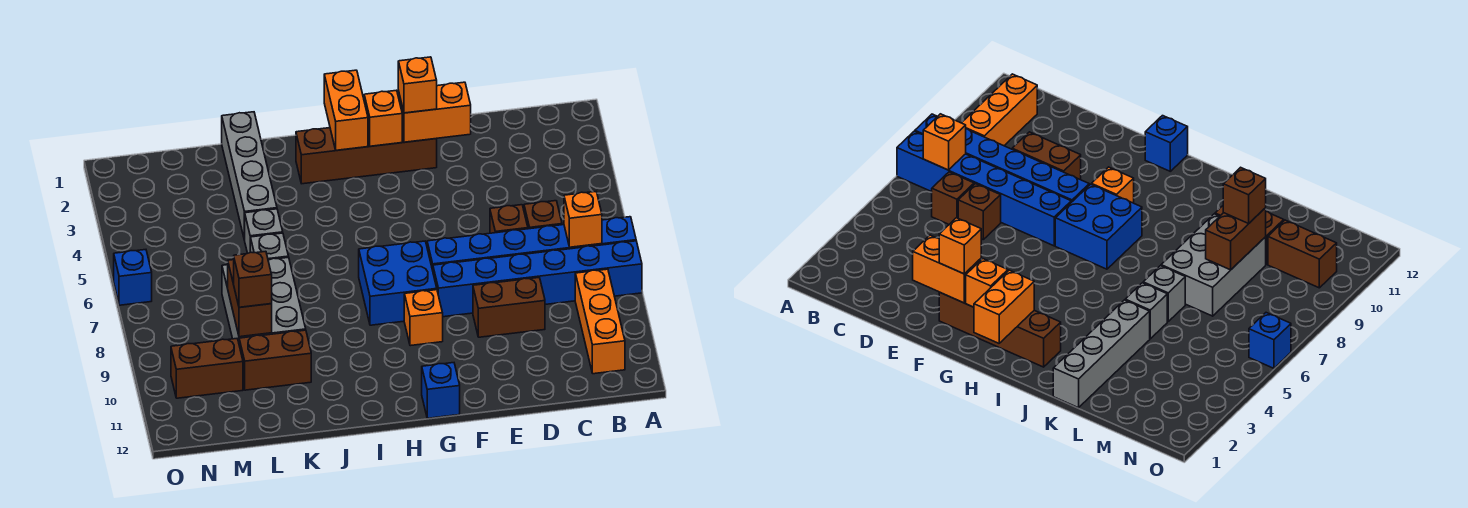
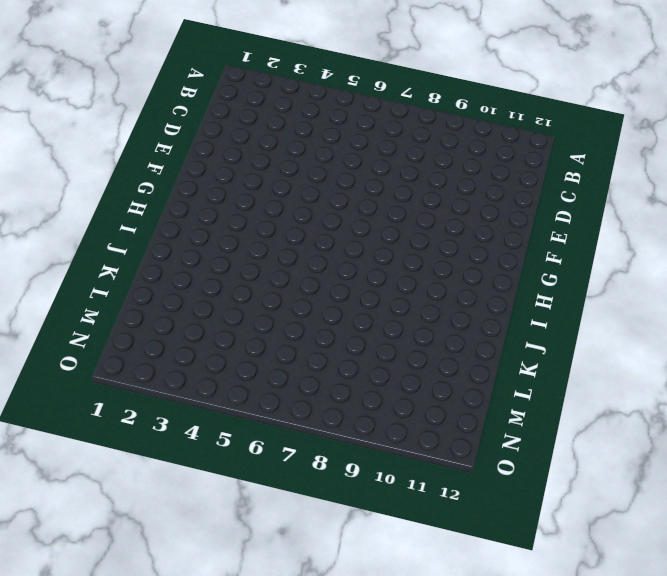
none -> blue 1x6 brick [427,217,636,270]
none -> blue 1x6 brick [433,241,642,317]
none -> orange 1x3 brick [575,269,625,374]

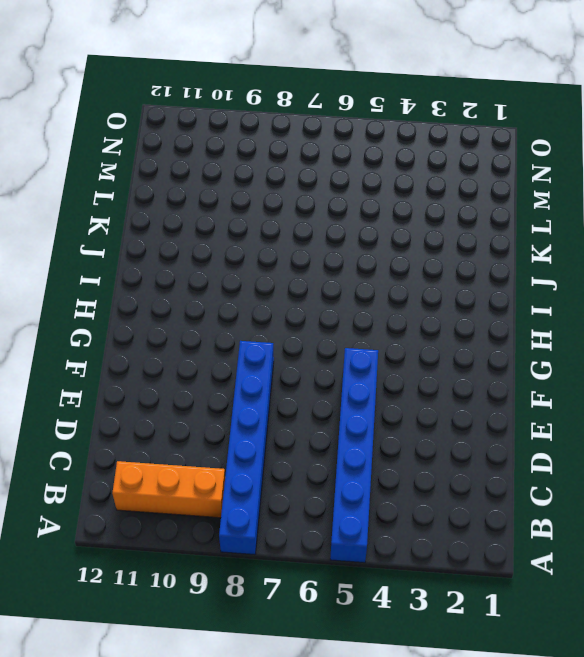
blue 1x6 brick [330,348,378,563] -> blue 1x6 brick moved to [427,217,636,270]
none -> brown 1x1 brick [524,201,562,229]
none -> brown 1x1 brick [490,205,528,233]
none -> brown 1x2 brick [473,278,545,337]

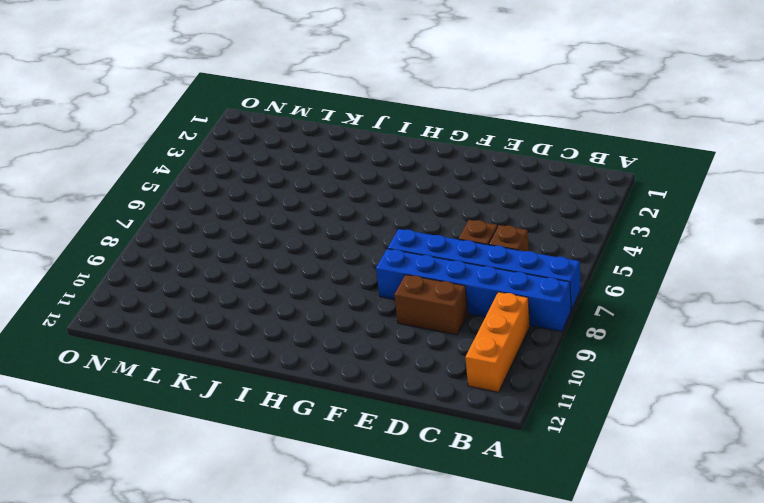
none -> brown 1x4 brick [296,128,437,184]
none -> blue 2x2 brick [359,241,437,325]
none -> orange 1x1 brick [404,290,443,346]

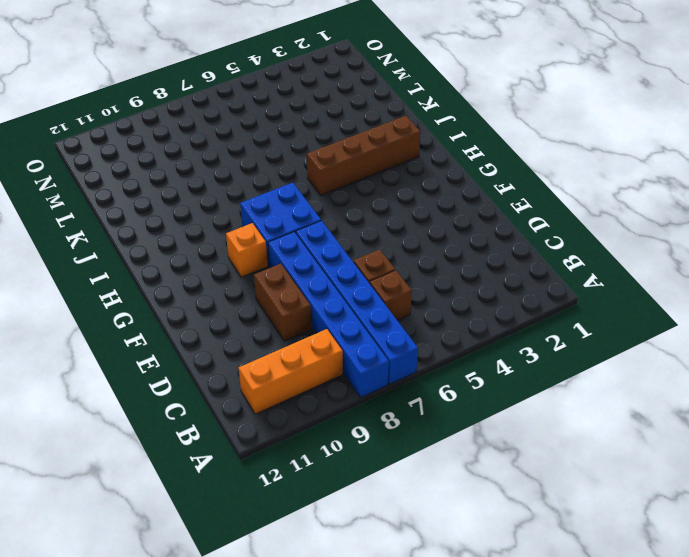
brown 1x4 brick [307,116,421,195] -> brown 1x4 brick turned to [296,128,437,184]
none -> blue 1x1 brick [422,363,460,418]
none -> grey 1x4 brick [222,112,277,240]
none -> grey 1x1 brick [245,209,283,253]

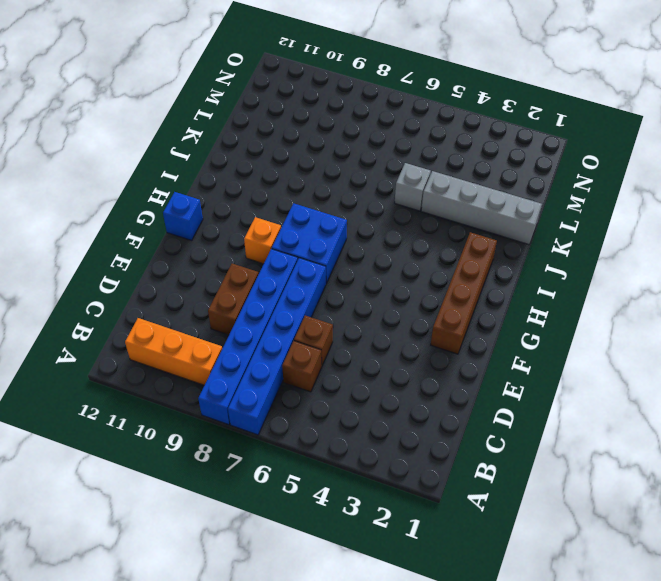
none -> grey 1x1 brick [250,233,289,260]
none -> grey 2x3 brick [222,257,306,342]
none -> brown 1x2 brick [239,330,311,390]

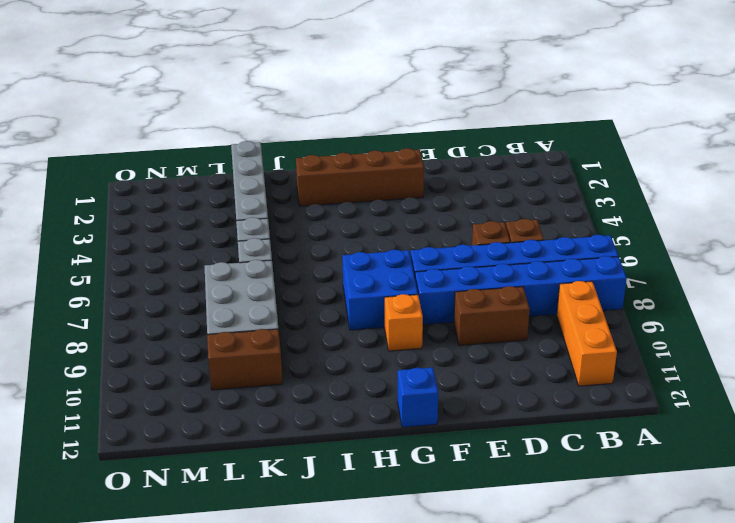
none -> brown 1x2 brick [171,339,243,398]
none -> blue 1x1 brick [114,250,152,305]
none -> orange 1x1 brick [564,192,602,247]

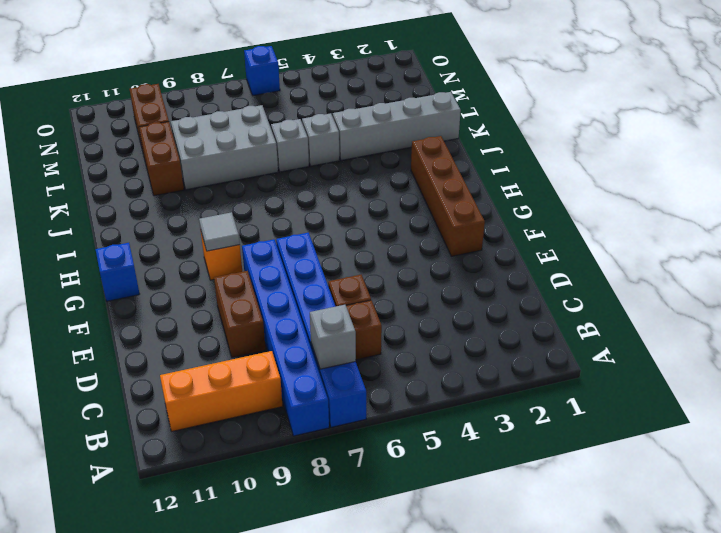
grey 1x1 brick [310,305,356,369] -> orange 1x1 brick [564,192,602,247]
grey 1x1 tile [199,212,240,251] -> none
none -> blue 2x2 brick [359,241,437,325]
none -> orange 1x2 brick [398,82,471,142]
none -> orange 1x1 brick [364,90,402,146]

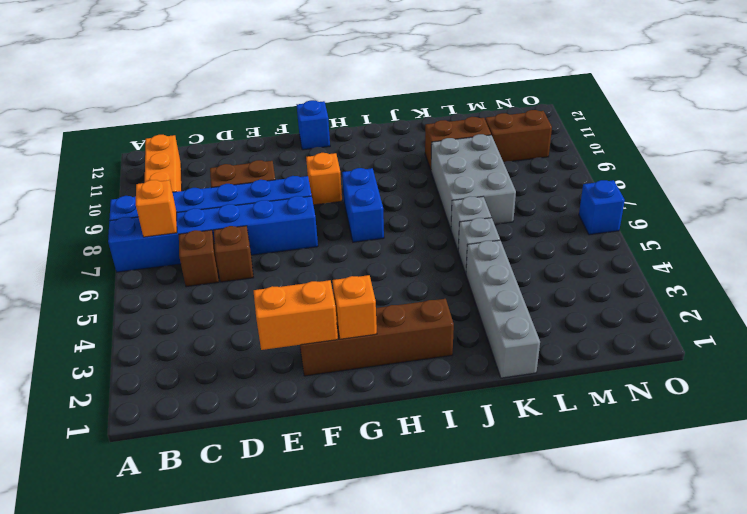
blue 1x2 brick [342,168,384,242] -> blue 2x2 brick [359,241,437,325]
none -> orange 1x2 brick [324,70,368,150]
none -> brown 1x2 brick [228,260,272,337]
none -> orange 1x1 brick [398,57,437,113]

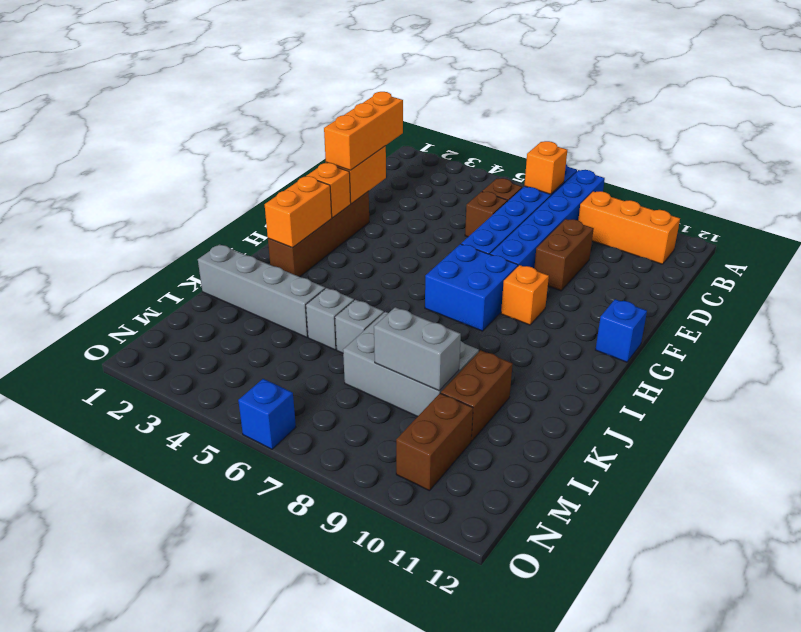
orange 1x3 brick [324,92,403,170] -> orange 1x1 brick [398,57,437,113]
orange 1x2 brick [265,176,332,248] -> orange 1x2 brick turned to [324,70,368,150]
grey 1x2 brick [374,307,461,391] -> brown 1x2 brick [228,260,272,337]
none -> brown 1x1 brick [234,251,272,307]

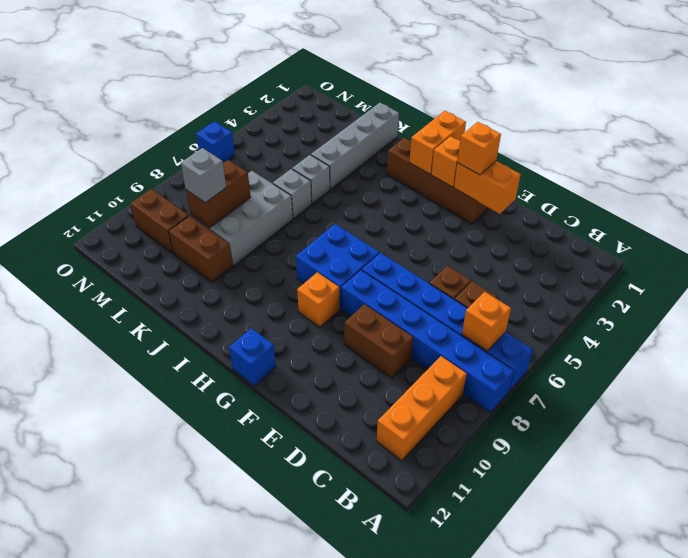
grey 1x1 brick [181,148,226,203] -> brown 1x1 brick [234,251,272,307]

